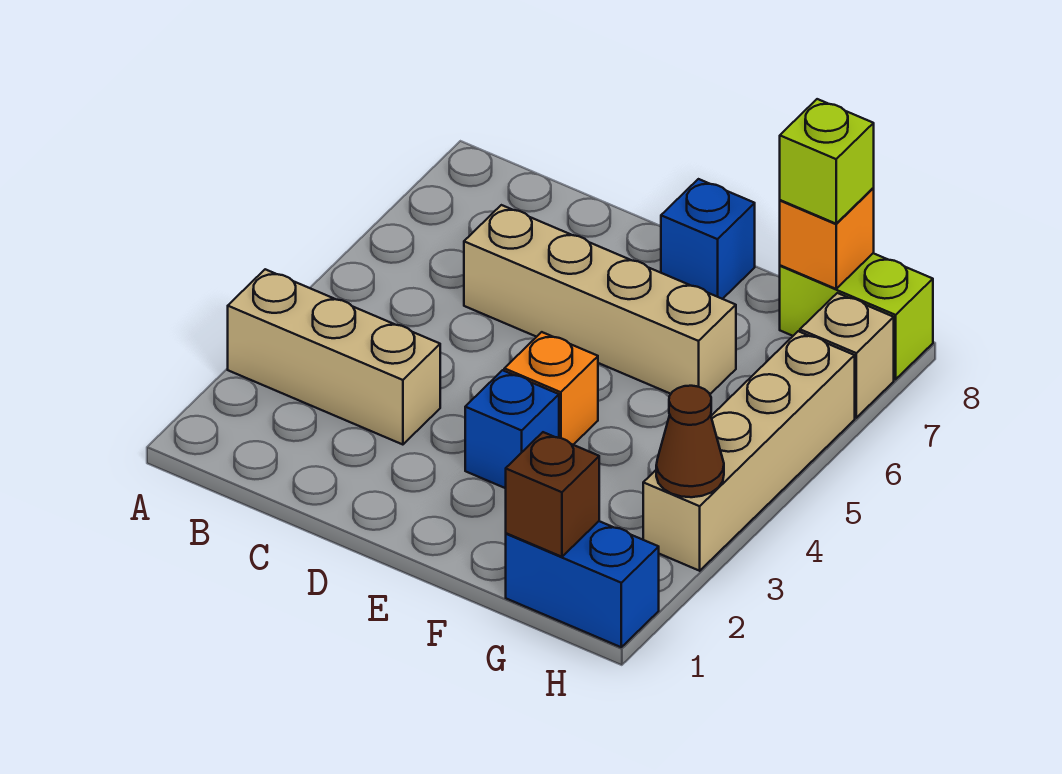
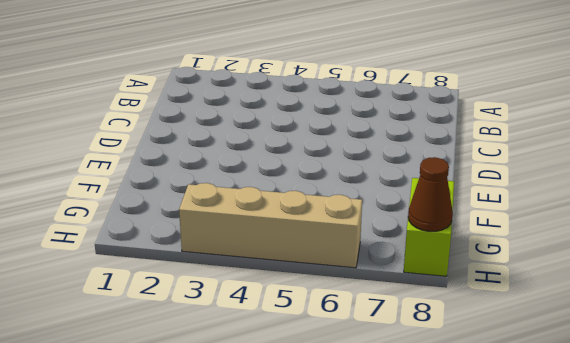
brown 1x1 cone [408,157,453,231] -> brown 1x1 cone moved to [656,386,724,497]
none -> tan 1x3 brick [228,269,440,445]
none -> tan 1x4 brick [464,205,736,394]
none -> blue 1x1 brick [465,370,559,488]

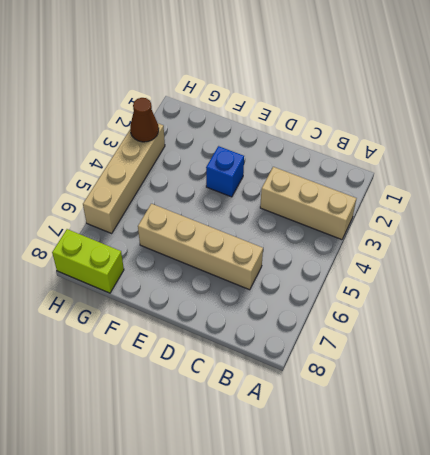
none -> orange 1x1 brick [504,332,598,445]
none -> blue 1x1 brick [661,179,755,299]
none -> blue 1x2 brick [506,521,659,647]

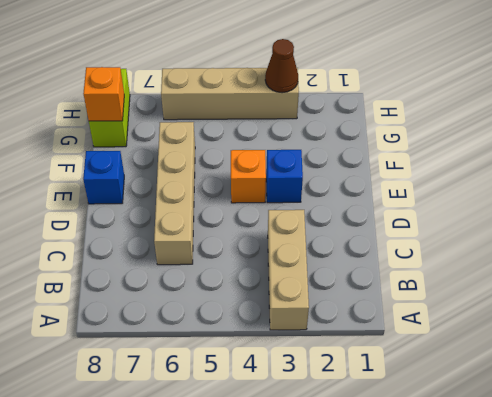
none -> blue 1x2 brick [506,521,659,647]
none -> tan 1x1 brick [800,293,894,418]
none -> brown 1x1 brick [506,432,599,557]

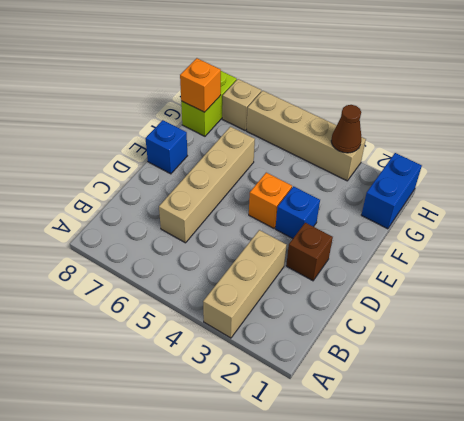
brown 1x1 brick [286,223,333,281] -> brown 1x1 brick moved to [506,432,599,557]
none -> lime 1x1 brick [780,99,874,224]

